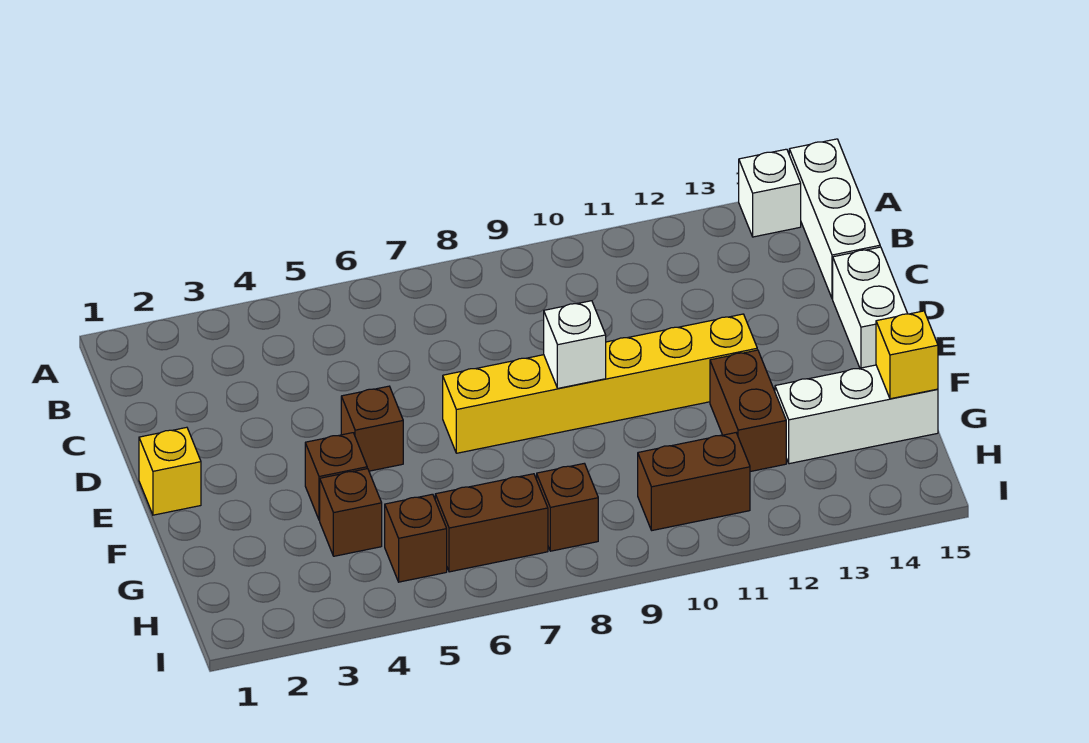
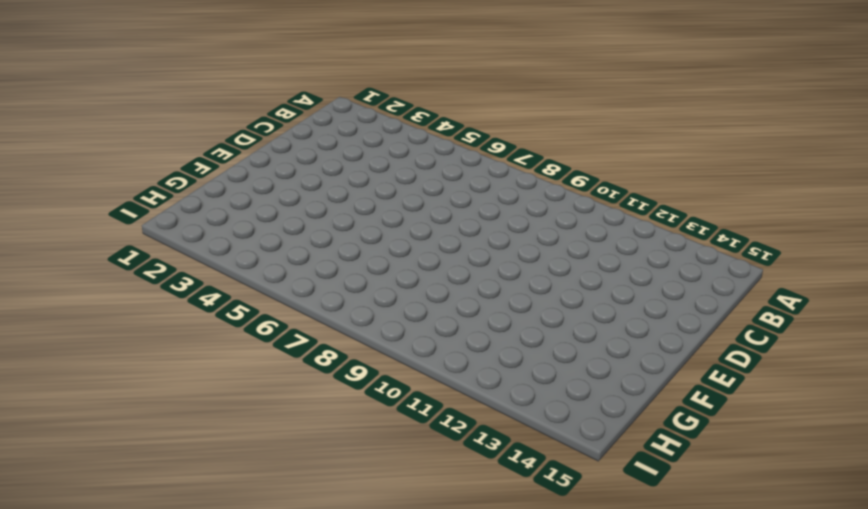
none -> white 1x1 brick [739,149,801,237]
none -> white 1x3 brick [789,139,880,299]
none -> white 1x2 brick [833,247,908,368]

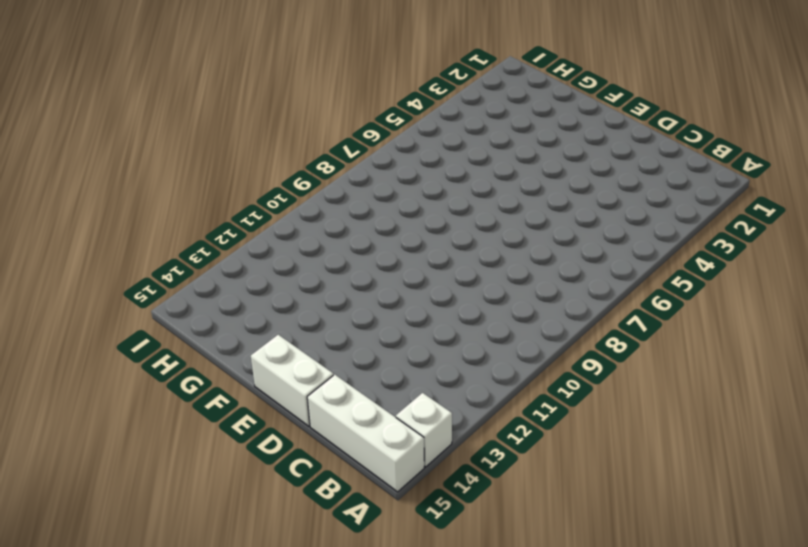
none -> yellow 1x1 brick [139,427,201,515]
none -> brown 1x1 brick [341,386,403,471]
none -> yellow 1x6 brick [443,314,757,453]

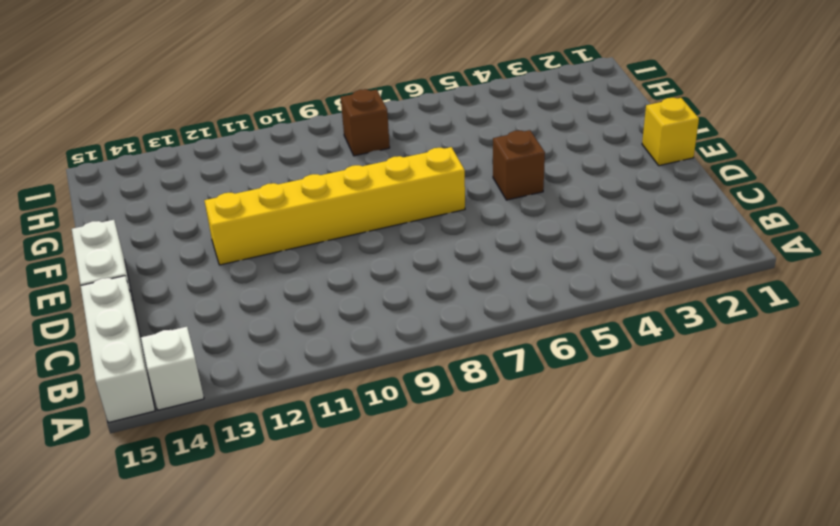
none -> brown 1x1 brick [305,433,367,520]
none -> brown 1x2 brick [710,350,786,472]
none -> brown 1x1 brick [320,469,382,556]

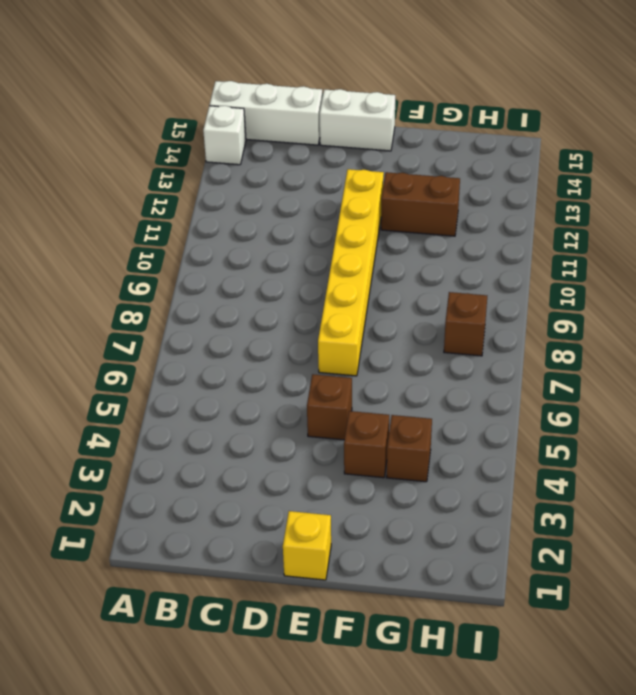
none -> white 1x3 brick [775,365,938,464]
none -> brown 1x1 brick [385,494,447,582]
none -> brown 1x2 brick [435,474,548,572]

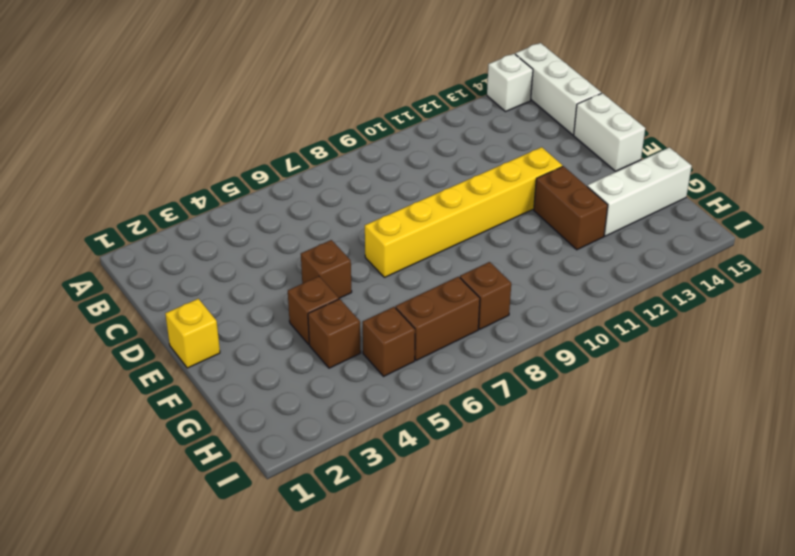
none -> brown 1x2 brick [638,433,750,530]
none -> white 1x1 brick [544,301,606,388]
none -> yellow 1x1 brick [876,311,938,399]

